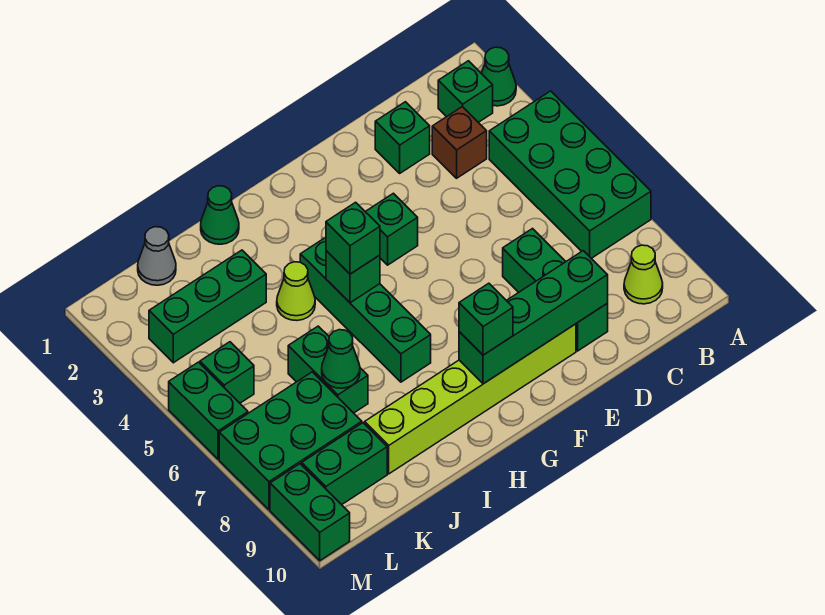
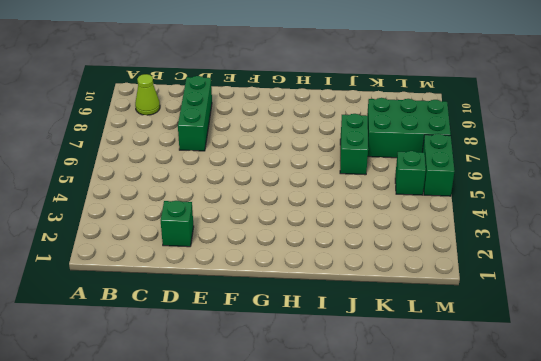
none -> green 1x1 cone [481,47,516,106]
none -> green 2x4 brick [489,91,651,258]
none -> green 1x1 brick [438,61,493,122]

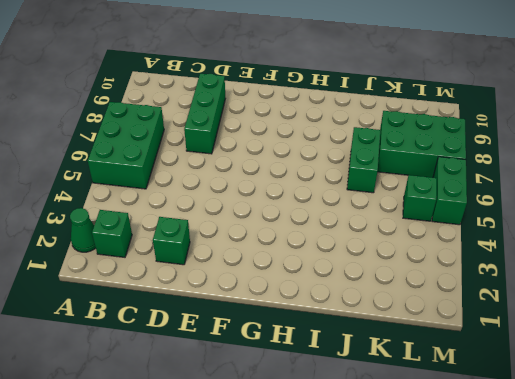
green 2x3 brick [88,102,164,189] -> green 2x4 brick [489,91,651,258]
none -> lime 1x1 cone [624,245,663,304]
none -> brown 1x1 brick [432,107,487,178]
none -> lime 1x6 brick [365,324,576,474]

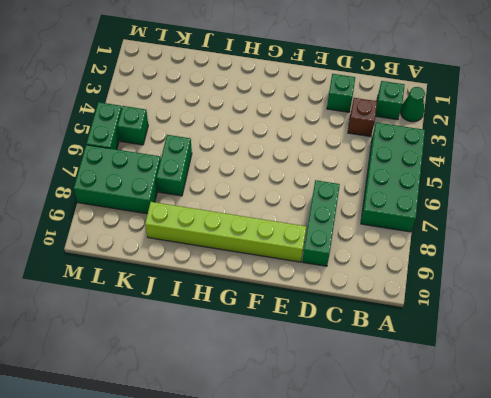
none -> lime 1x1 cone [624,245,663,304]
none -> green 1x1 brick [365,193,418,265]
none -> green 1x4 brick [300,237,431,382]

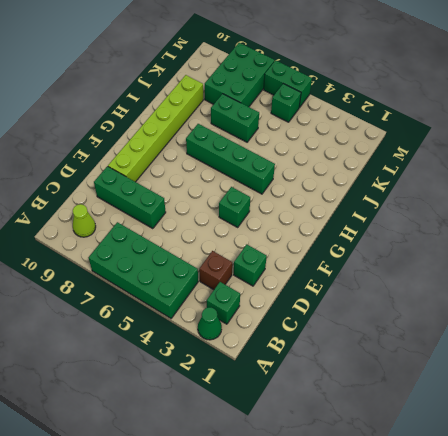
none -> green 1x1 cone [201,186,239,244]
none -> lime 1x1 cone [277,262,315,320]
none -> green 1x3 brick [149,250,266,363]

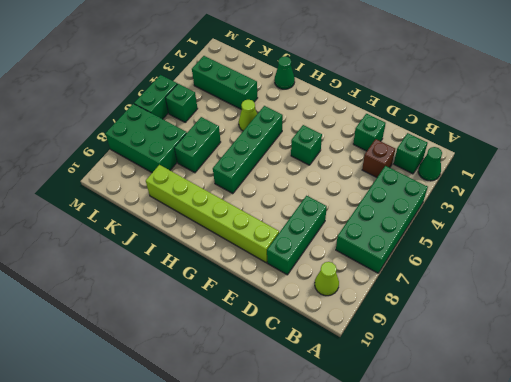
none -> grey 1x1 cone [138,227,176,285]
none -> green 1x2 brick [302,423,387,505]
none -> green 1x2 brick [270,464,350,561]

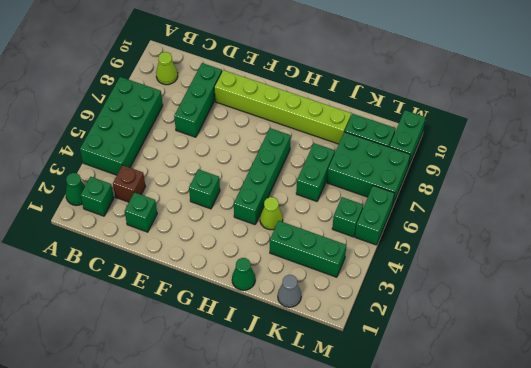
none -> green 1x4 brick [459,251,608,384]
none -> green 1x1 brick [326,251,380,303]
none -> green 1x1 cone [322,330,360,388]

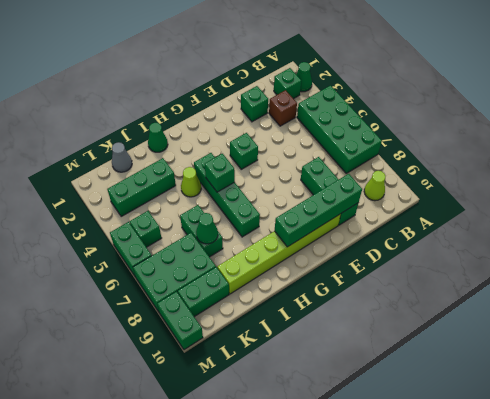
none -> green 1x1 brick [459,283,513,355]
none -> green 1x1 brick [326,202,380,274]

